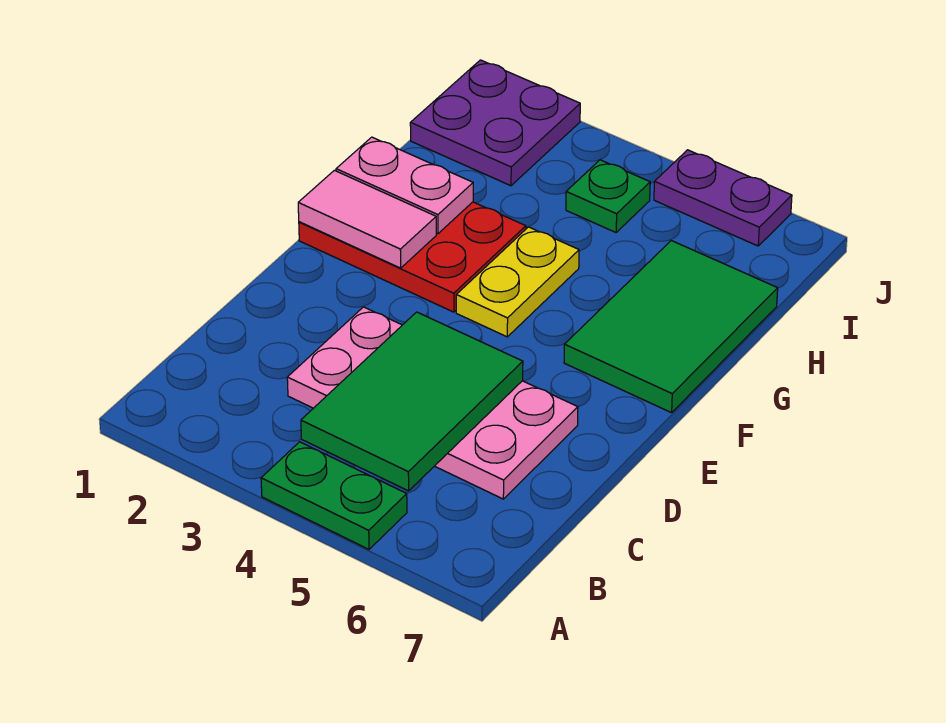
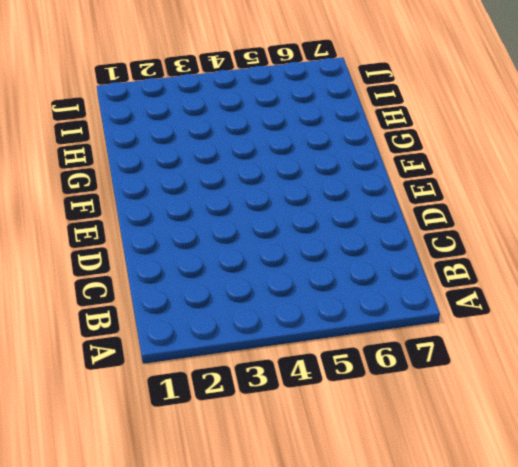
none -> green 1x2 plate [261,442,407,549]
none -> pink 2x4 plate [287,307,578,499]

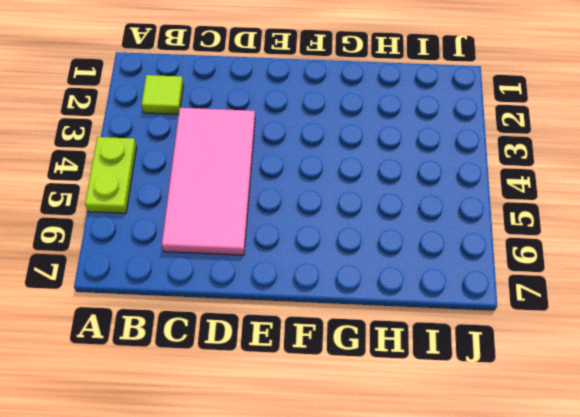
lime 1x2 plate [85,137,137,213] -> green 1x2 plate [261,442,407,549]
lime 1x1 tile [142,75,183,115] -> none
pink 2x4 tile [162,108,255,255] -> pink 2x4 plate [287,307,578,499]
none -> red 2x3 plate [299,202,526,312]
none -> yellow 1x2 plate [456,227,579,337]

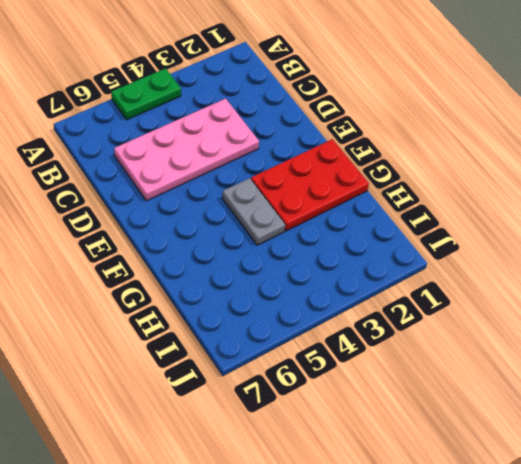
grey 1x2 plate [222,178,285,245] -> yellow 1x2 plate [456,227,579,337]
none -> green 2x3 tile [564,241,778,413]
none -> purple 2x2 plate [410,60,580,186]

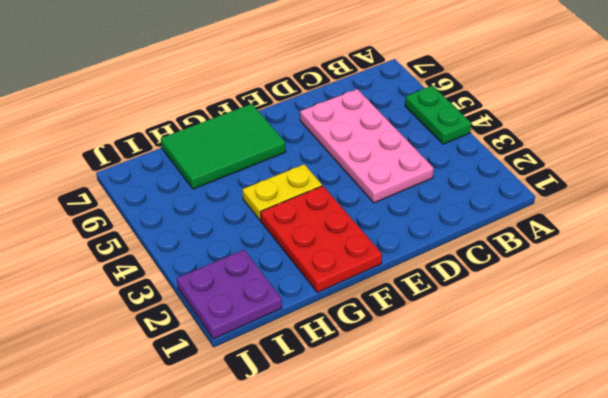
none -> green 1x1 plate [566,160,650,232]
none -> purple 1x2 plate [654,150,792,246]

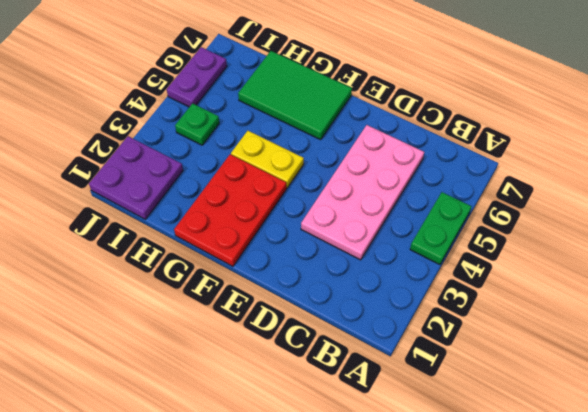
none -> green 2x3 tile [301,312,523,491]
none -> pink 1x2 tile [298,170,436,268]

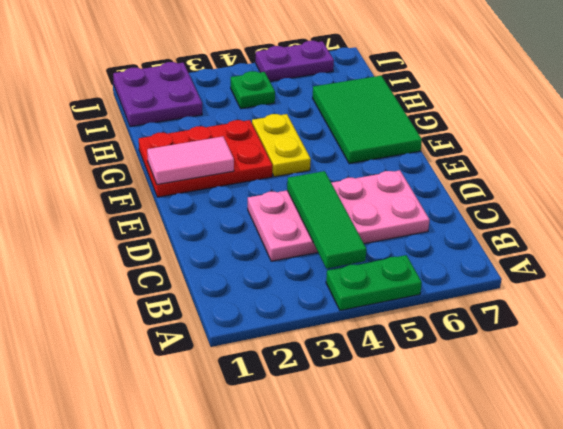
green 1x3 tile [287,171,366,269] -> green 2x3 tile [301,312,523,491]
none -> pink 1x2 plate [336,137,473,234]

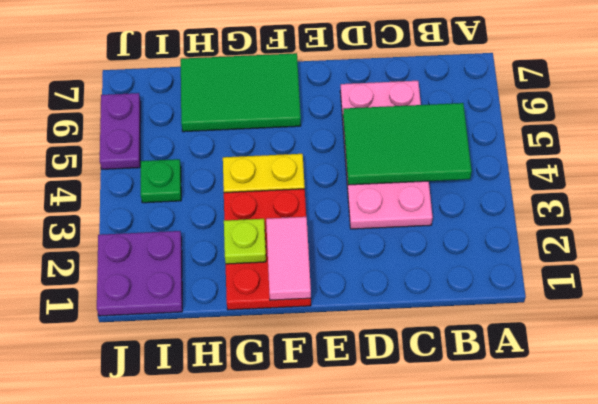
lime 1x1 plate [224,219,266,264] -> pink 1x2 plate [336,137,473,234]
none -> green 1x2 plate [261,442,407,549]

